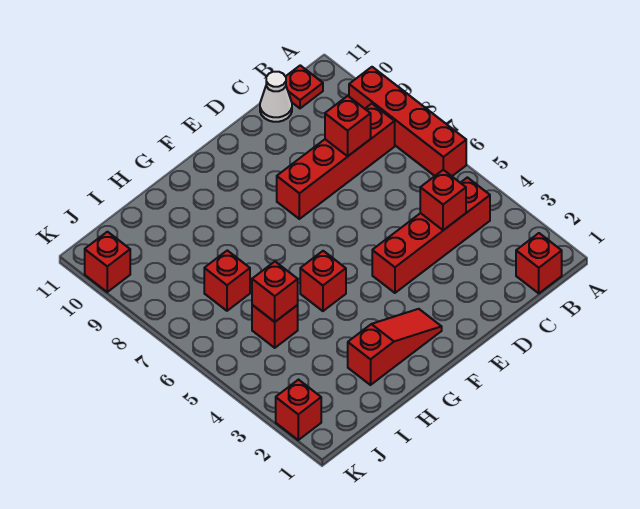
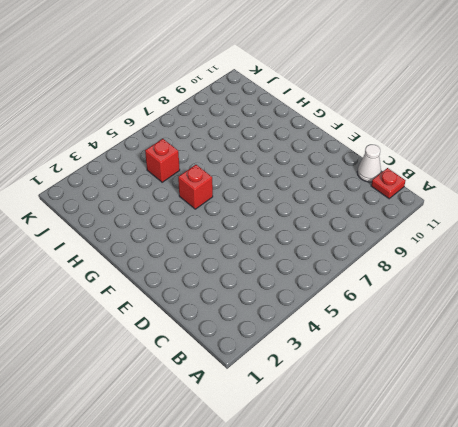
none -> red 1x4 brick [349,67,466,176]
none -> red 1x1 brick [516,233,562,293]
none -> red 1x4 brick [372,177,490,293]

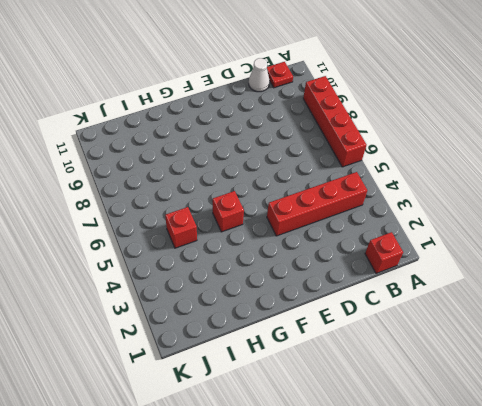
none -> red 1x4 brick [277,104,395,219]
none -> red 1x3 slope [348,309,442,385]
none -> red 1x1 brick [204,250,250,311]

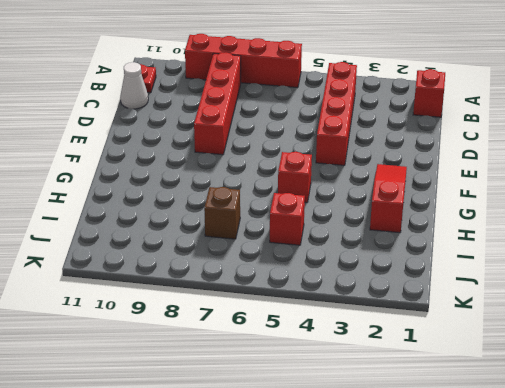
brown 1x1 brick [204,187,240,239] -> red 1x1 brick [204,250,250,311]
none -> red 1x1 brick [276,380,321,440]
none -> red 1x1 brick [85,232,130,292]
none -> red 1x1 brick [420,170,466,230]

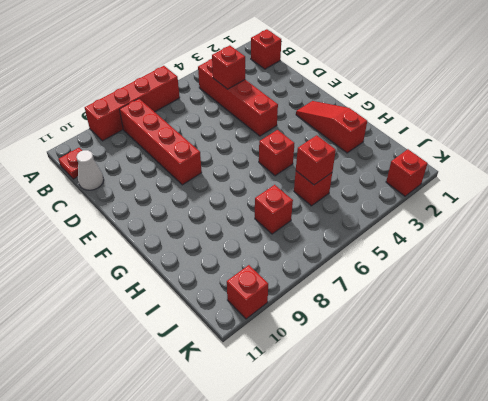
none -> red 1x1 brick [325,96,371,156]

